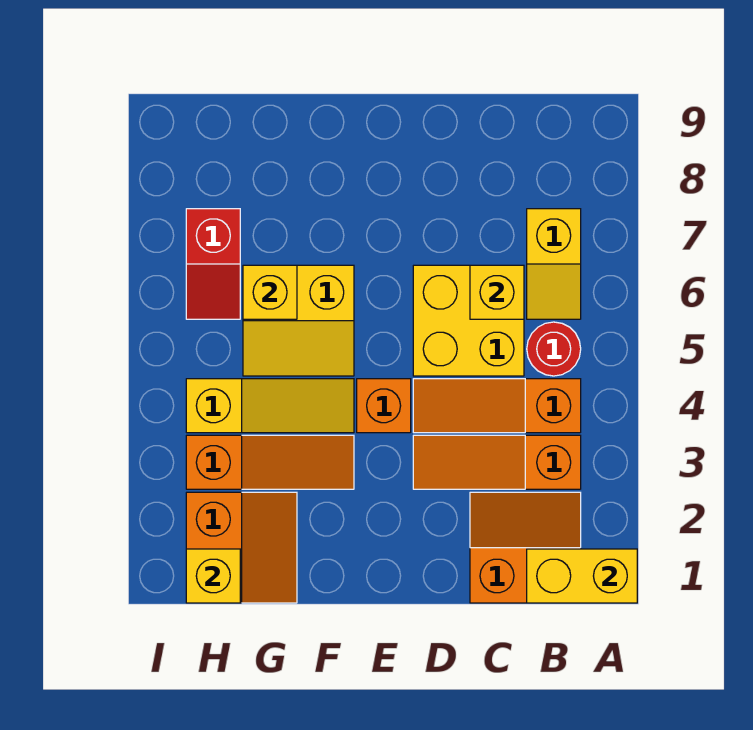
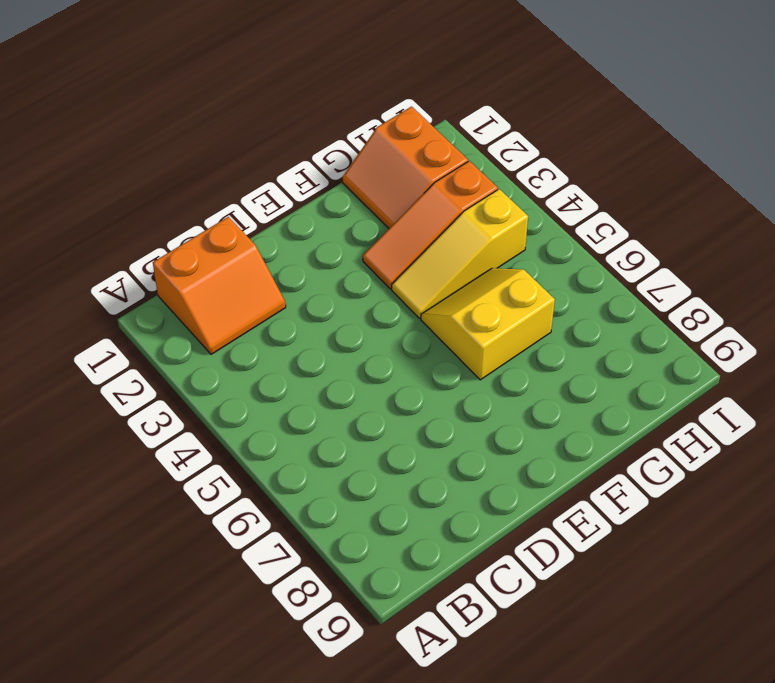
none -> orange 1x3 slope [413,435,581,489]
none -> orange 1x3 slope [413,379,581,433]
none -> red 1x1 round brick [527,322,581,376]

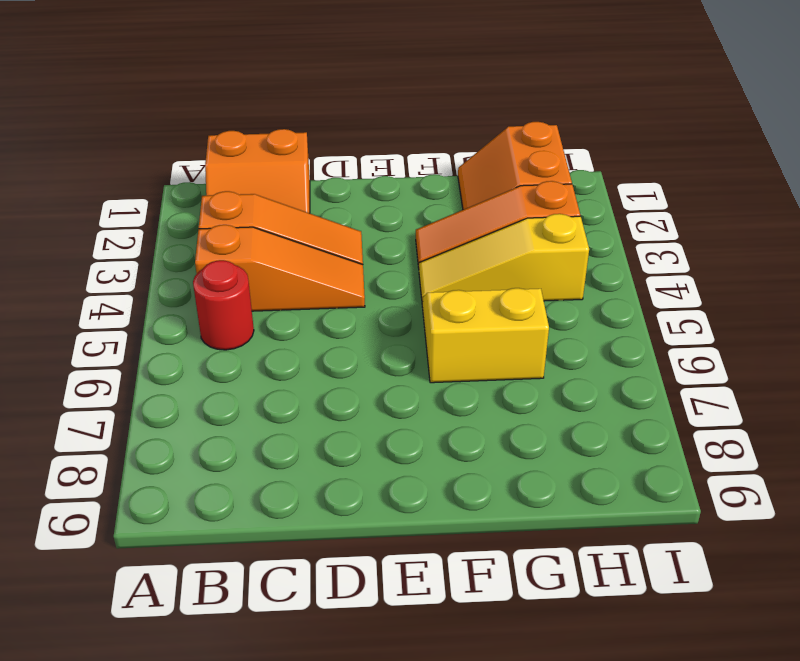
none -> yellow 1x2 slope [527,209,581,319]
none -> yellow 2x2 brick [413,265,524,376]
none -> orange 1x1 brick [357,379,411,433]

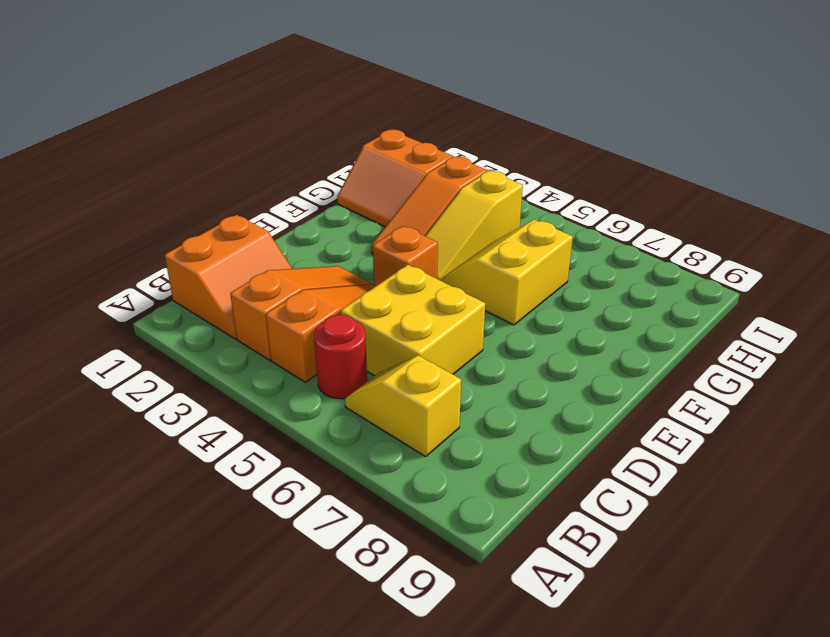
none -> red 1x2 slope [186,209,240,319]
none -> yellow 1x2 brick [527,549,637,603]
none -> yellow 1x1 brick [470,265,524,319]

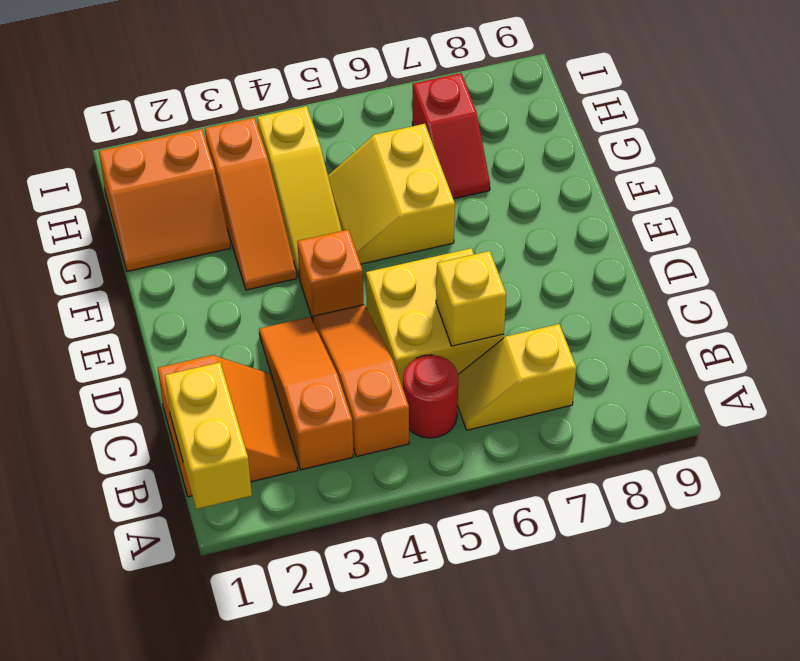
red 1x2 slope [412,73,490,199] -> red 1x2 slope turned to [186,209,240,319]
none -> yellow 1x1 brick [243,265,297,319]
none -> yellow 1x1 brick [186,549,240,603]

